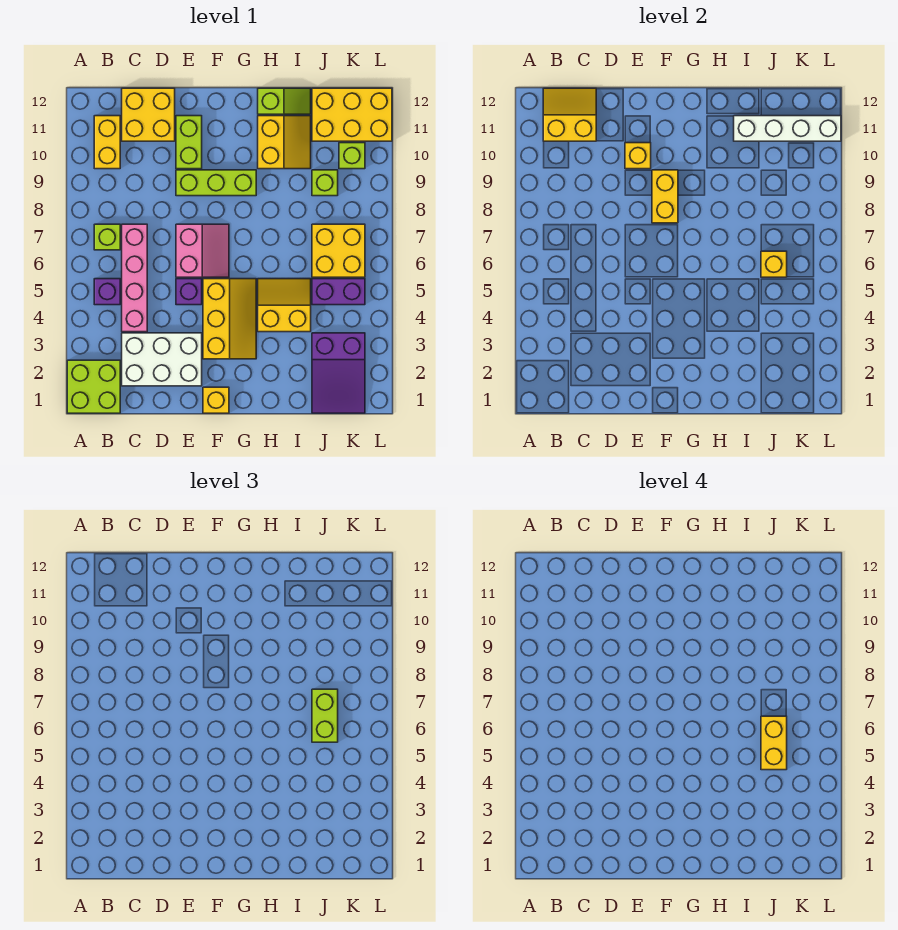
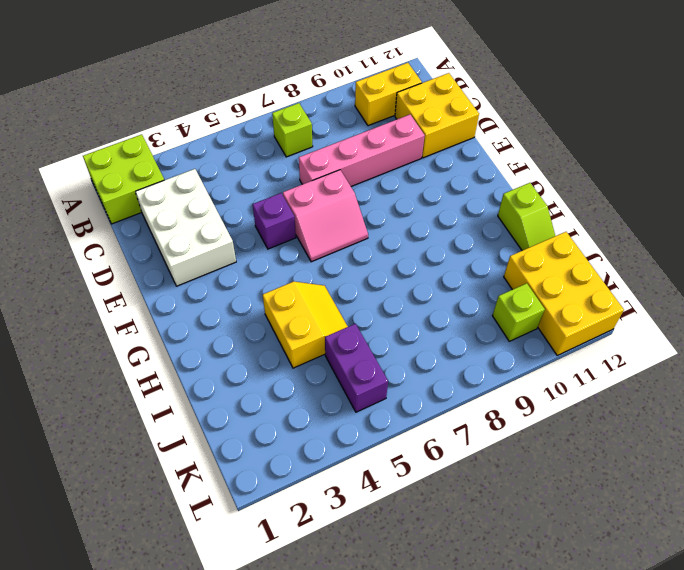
pink 1x4 brick [299,115,425,186] -> pink 1x4 brick moved to [122,224,147,332]
none -> purple 1x1 brick [94,279,120,305]
none -> lime 1x3 brick [176,170,256,196]
none -> lime 1x2 brick [176,116,202,169]

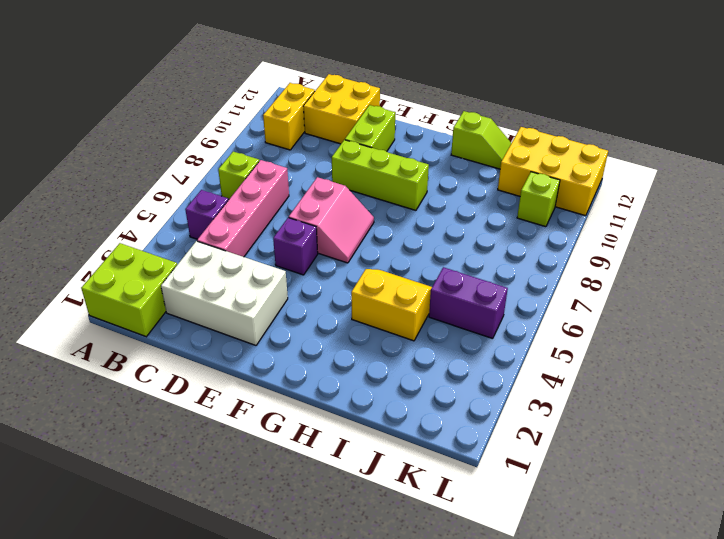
none -> yellow 1x1 brick [203,387,229,413]
none -> yellow 2x3 slope [203,279,256,359]
none -> yellow 2x2 slope [258,116,311,169]

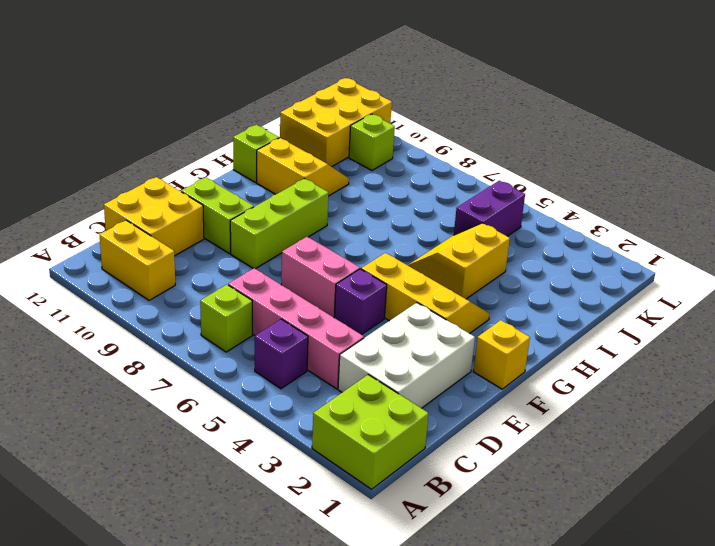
none -> purple 2x3 slope [312,333,365,413]
none -> yellow 2x2 brick [312,224,365,277]
none -> lime 1x1 brick [312,170,338,196]

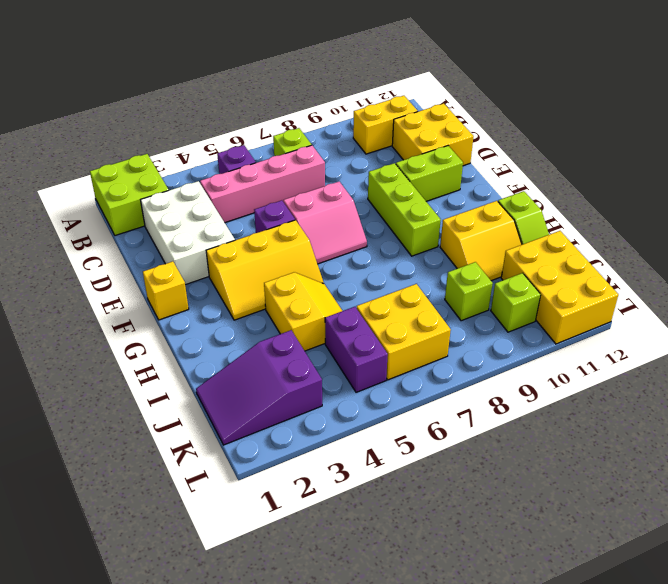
none -> yellow 2x2 slope [543,88,596,141]
none -> yellow 1x1 brick [625,143,651,169]
none -> yellow 1x2 brick [652,170,678,223]

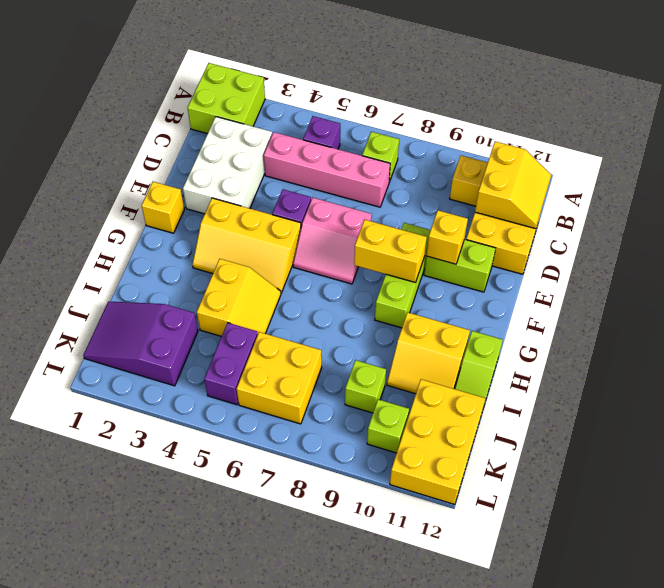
none -> white 1x4 brick [734,116,841,141]
none -> yellow 1x1 brick [761,251,787,277]
none -> lime 1x2 brick [312,689,338,742]

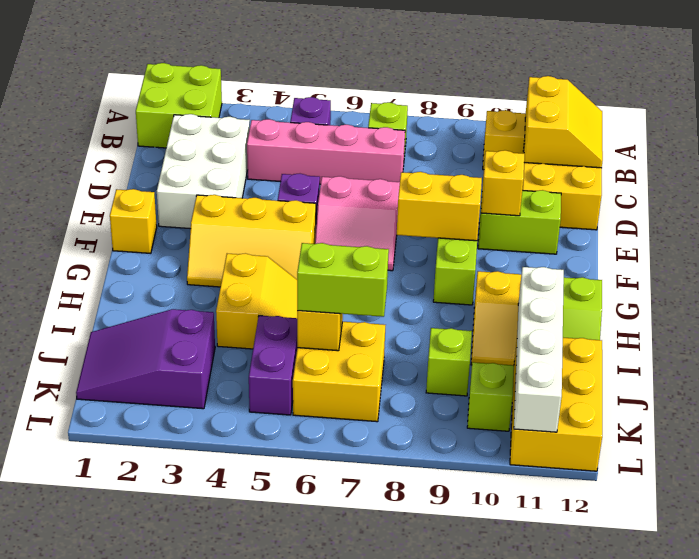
none -> yellow 1x2 brick [761,716,787,770]

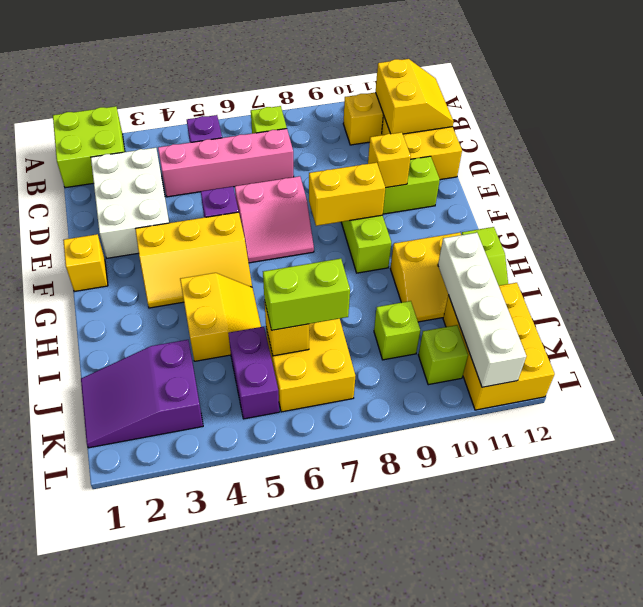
none -> yellow 1x2 brick [761,716,787,770]

